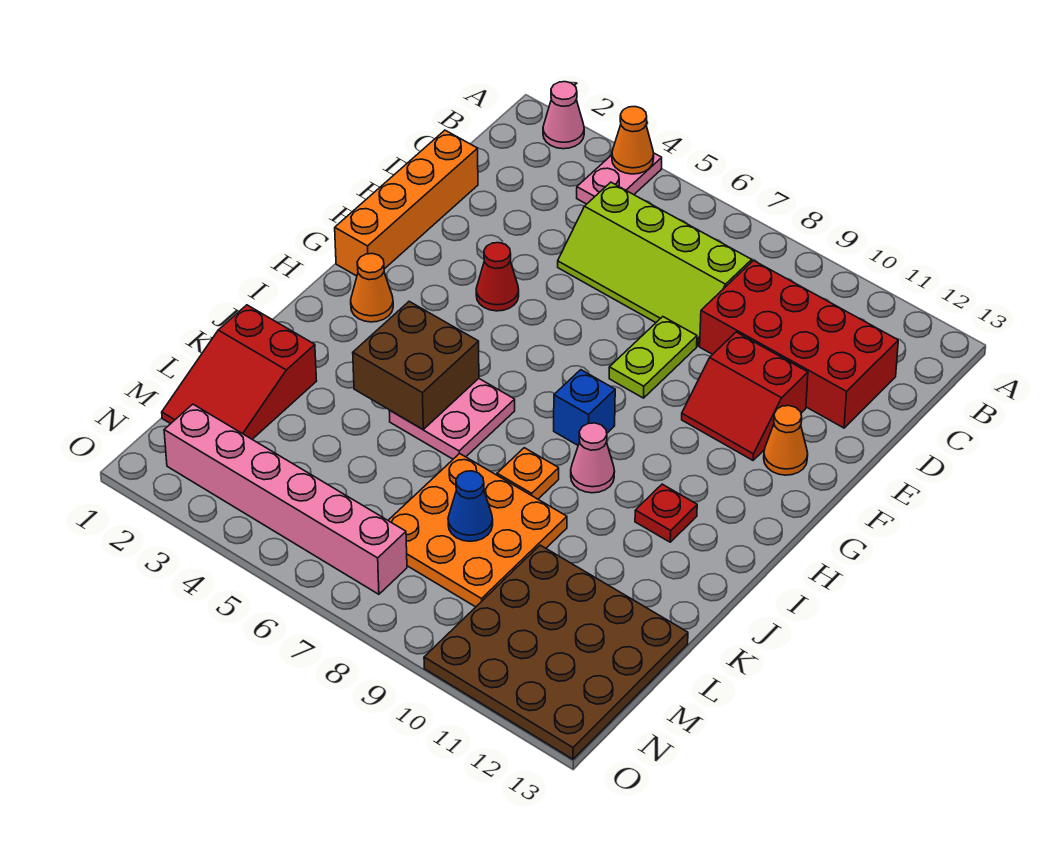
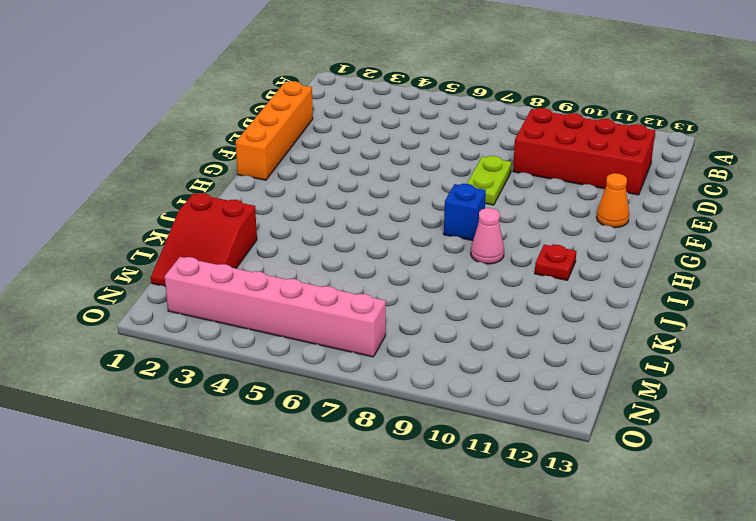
none -> pink 1x1 cone [543,82,584,149]
none -> pink 1x2 plate [577,153,662,204]
none -> lime 2x4 slope [558,182,752,346]

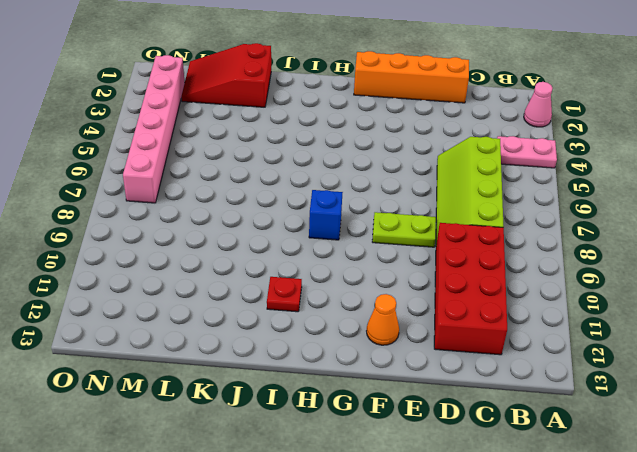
none -> red 2x2 slope [682,332,808,460]
none -> red 1x1 cone [476,243,519,311]
none -> orange 1x1 cone [351,254,393,322]

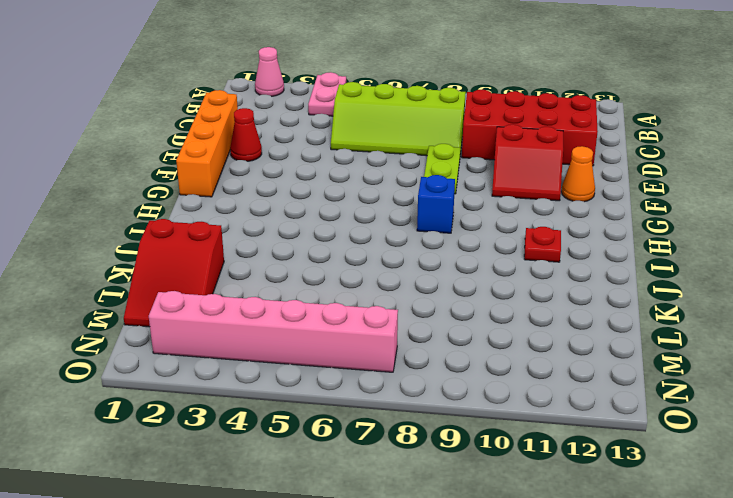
red 1x1 cone [230,108,262,161] -> red 1x1 cone moved to [476,243,519,311]
none -> orange 1x1 cone [351,254,393,322]
none -> pink 2x2 plate [389,379,515,459]
none -> pink 1x1 cone [571,423,615,493]

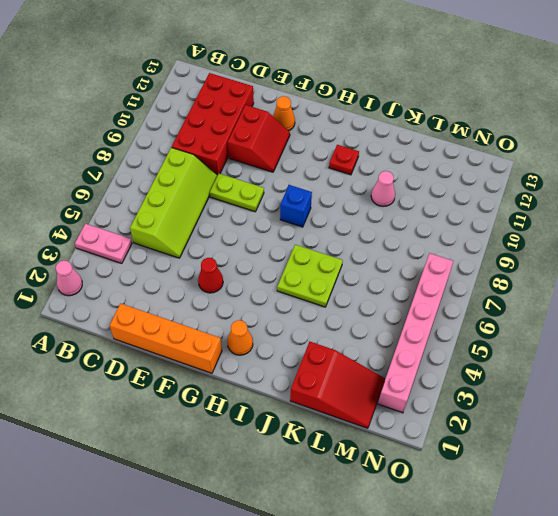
lime 2x2 plate [277,245,343,307] -> pink 2x2 plate [389,379,515,459]
pink 1x1 cone [371,171,395,206] -> pink 1x1 cone moved to [571,423,615,493]
none -> orange 1x1 plate [497,448,559,499]
none -> orange 3x3 plate [388,453,567,607]
none -> brown 4x4 plate [424,545,688,759]

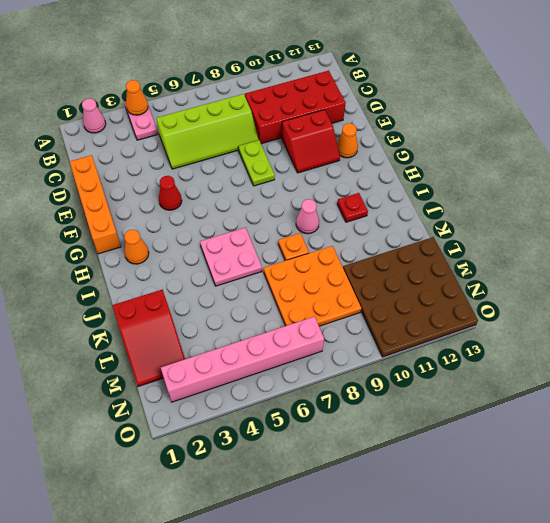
none -> blue 1x1 brick [554,370,615,445]
none -> brown 2x2 brick [353,301,479,429]
none -> blue 1x1 cone [448,471,493,541]

